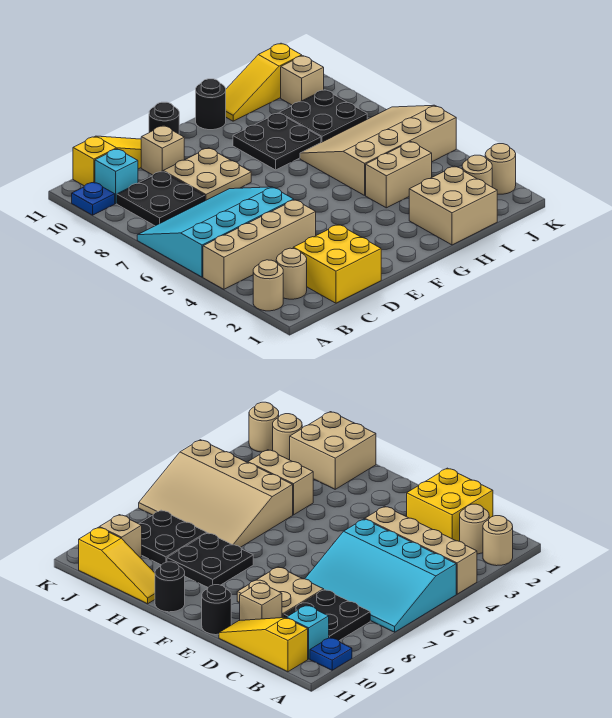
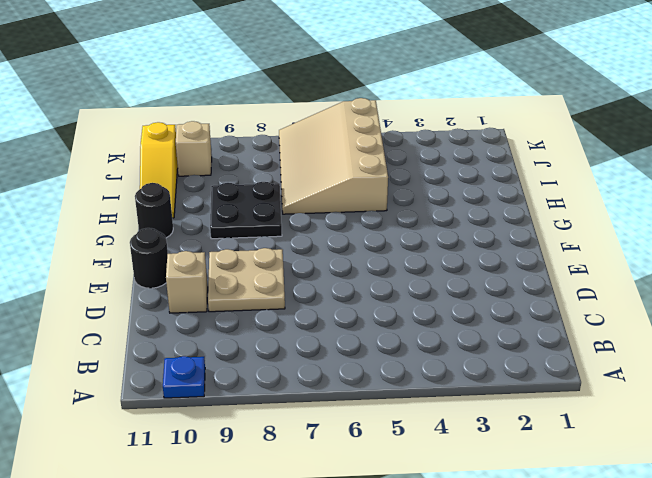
none -> tan 1x1 round brick [253,260,283,311]
none -> tan 1x4 brick [203,200,316,289]
none -> cyan 3x4 slope [137,187,294,277]

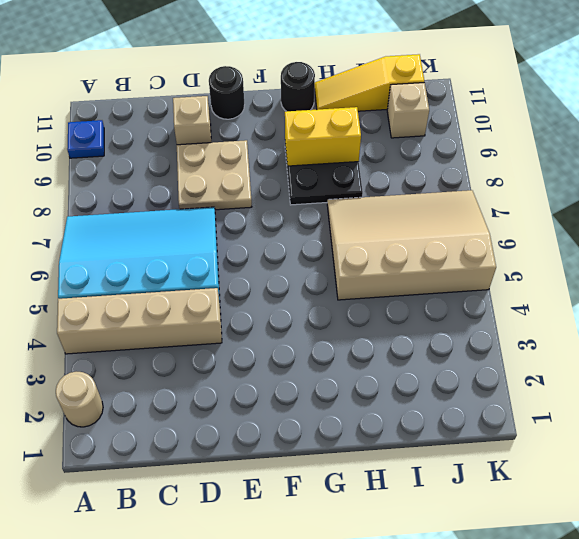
yellow 1x2 brick [285,107,361,166] -> none
none -> tan 1x1 round brick [276,248,307,299]
none -> black 2x2 plate [117,171,205,226]
none -> cyan 1x1 brick [95,149,138,203]

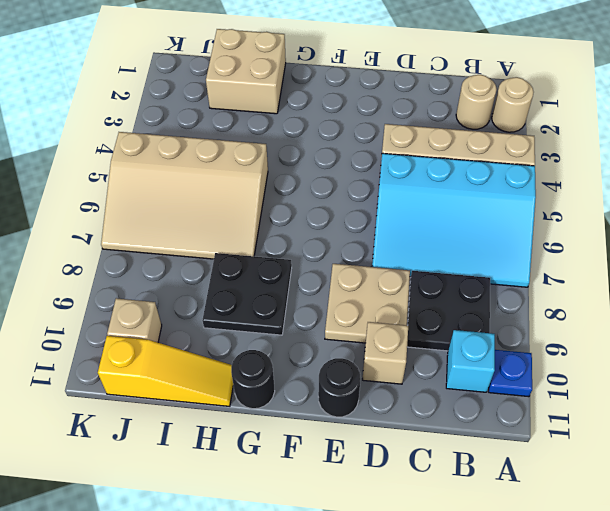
none -> yellow 1x3 slope [73,136,141,186]
none -> yellow 2x2 brick [293,225,381,303]
none -> tan 1x2 brick [366,142,432,208]

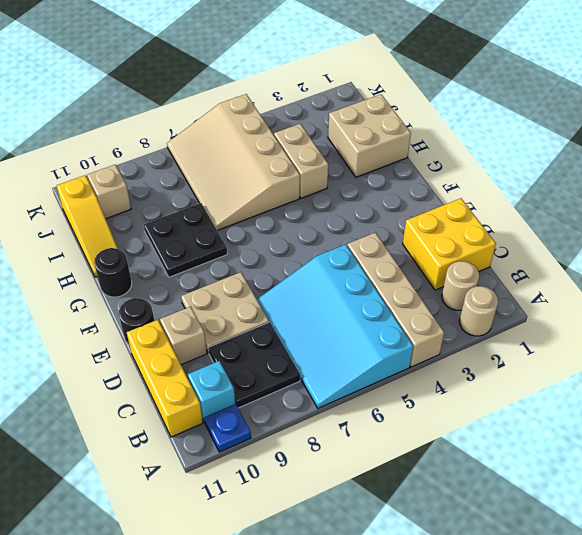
yellow 1x3 brick [127,320,203,437] -> yellow 1x3 slope [73,136,141,186]
none -> black 2x2 plate [279,90,367,142]
none -> tan 1x1 round brick [462,155,492,187]
none -> tan 1x1 round brick [485,144,516,194]

